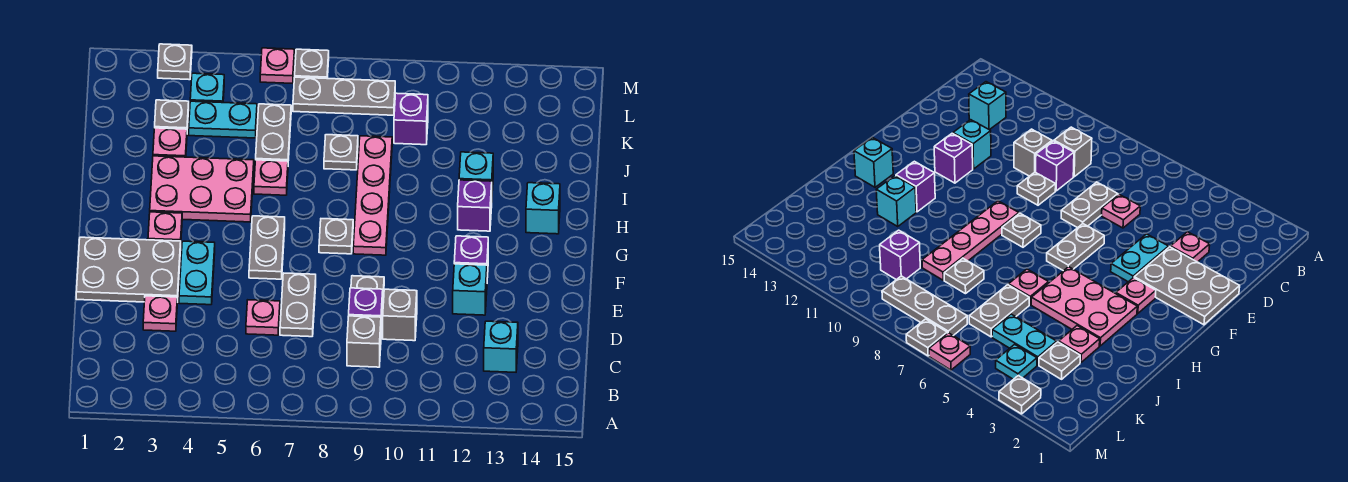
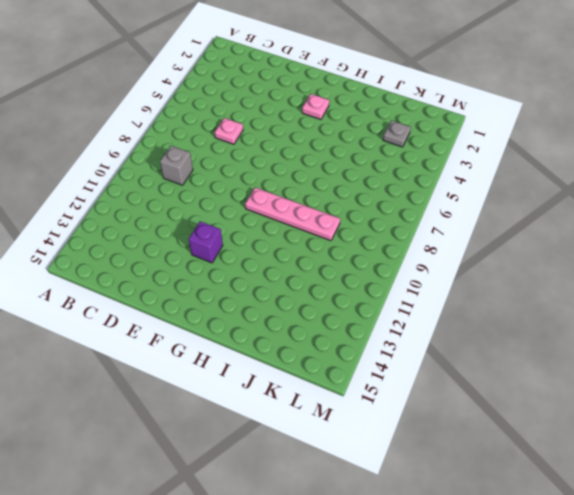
none -> cyan 1x1 brick [484,321,518,372]
none -> pink 1x1 plate [143,296,177,331]
none -> grey 1x2 plate [280,273,316,337]
none -> purple 1x1 brick [349,288,383,333]

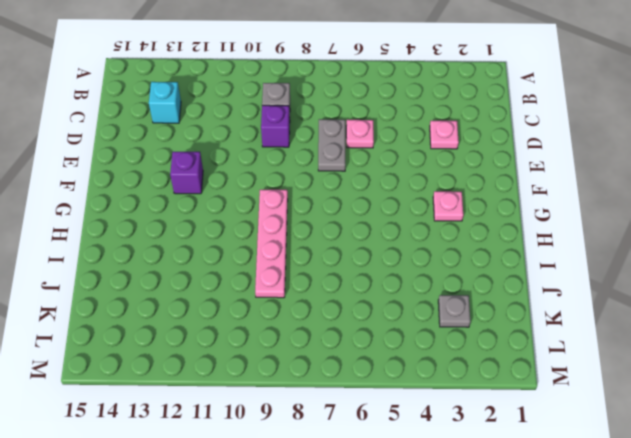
none -> grey 1x1 brick [383,289,417,341]
none -> grey 2x3 plate [76,237,181,302]
none -> cyan 1x2 plate [179,241,215,305]
none -> grey 1x1 plate [351,276,384,298]

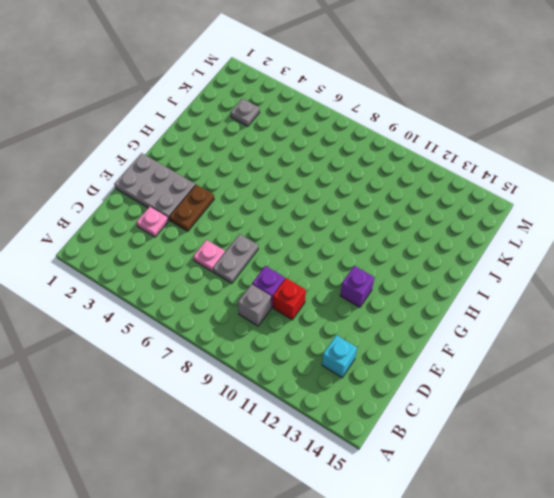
red 1x1 brick [273,278,306,320] -> grey 1x1 brick [383,289,417,341]
brown 1x2 plate [169,185,214,231] -> cyan 1x2 plate [179,241,215,305]
none -> grey 1x1 plate [351,276,384,298]
none -> cyan 1x1 brick [453,264,487,315]
none -> grey 1x2 plate [249,216,285,279]
none -> pink 1x1 plate [148,212,182,241]

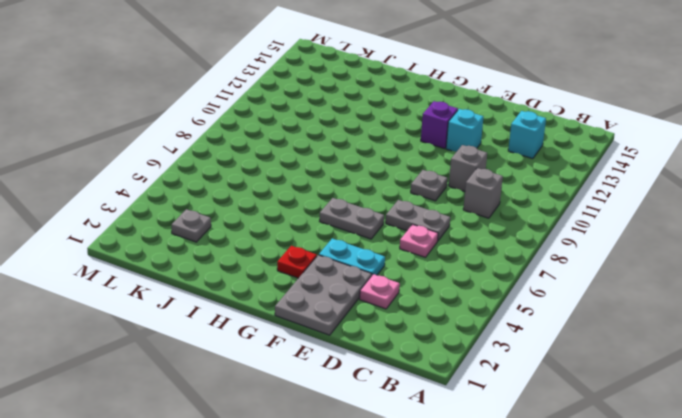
red 1x1 plate [277,246,317,278] -> pink 1x1 plate [148,212,182,241]
none -> purple 1x1 brick [349,288,383,333]
none -> grey 1x1 plate [319,219,353,254]
none -> pink 1x4 plate [353,136,392,255]
none -> pink 2x3 plate [150,156,254,222]

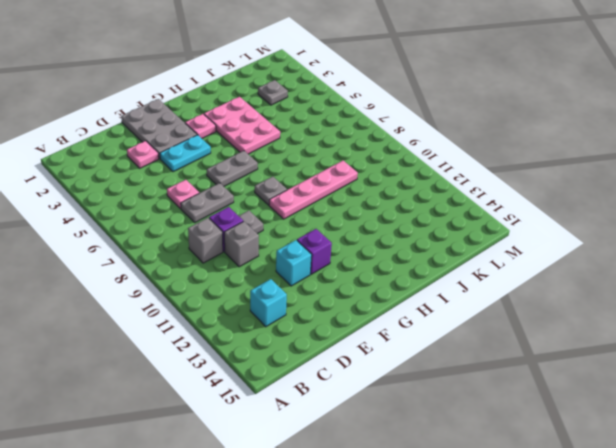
none -> purple 1x1 brick [458,180,492,231]
none -> cyan 1x1 brick [526,183,560,234]
none -> pink 1x1 plate [254,160,288,195]
none -> cyan 1x1 brick [459,152,493,191]

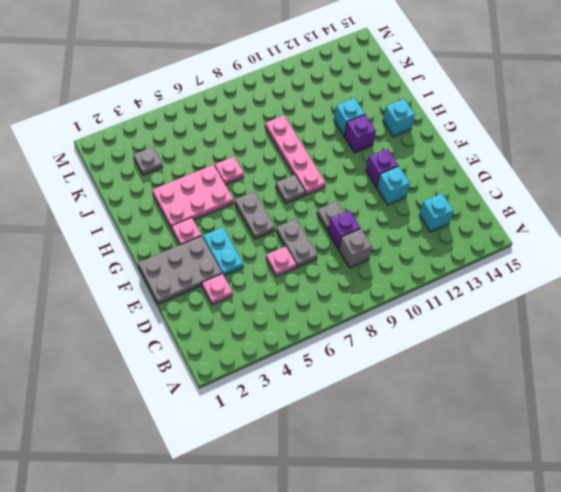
none -> grey 1x1 brick [383,289,417,341]
none -> pink 1x1 plate [153,128,187,157]
none -> grey 1x2 plate [256,104,291,161]
none -> grey 1x1 plate [324,135,358,170]

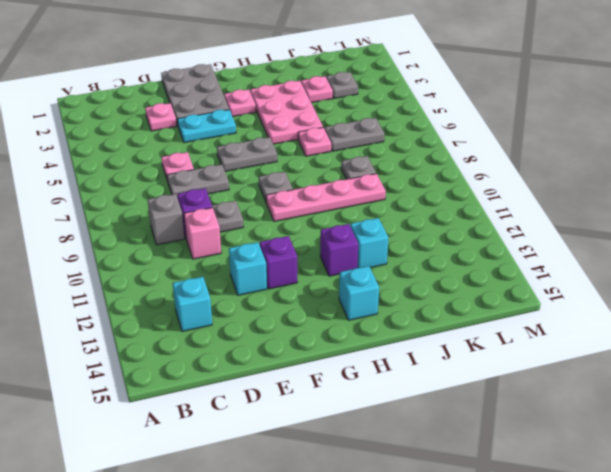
pink 1x1 brick [184,208,221,259] -> grey 1x1 brick [383,289,417,341]
none -> cyan 1x2 plate [189,101,257,138]
none -> purple 1x1 brick [394,93,428,145]
none -> cyan 1x1 plate [190,73,224,103]
none -> grey 1x3 plate [293,77,395,115]

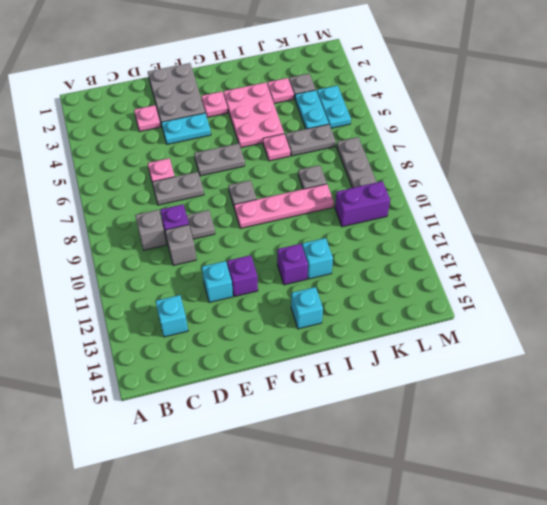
purple 1x2 brick [335,181,390,227] -> purple 1x1 brick [394,93,428,145]
cyan 1x2 plate [317,85,351,128] -> cyan 1x1 plate [190,73,224,103]
none -> grey 1x1 plate [158,44,192,80]
none -> pink 1x1 plate [260,48,294,83]
none -> grey 1x1 plate [295,49,329,79]

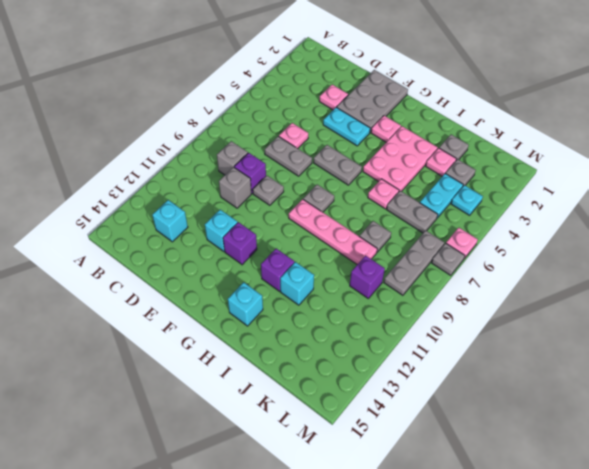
grey 1x1 plate [439,135,469,160] -> grey 1x1 plate moved to [158,44,192,80]

